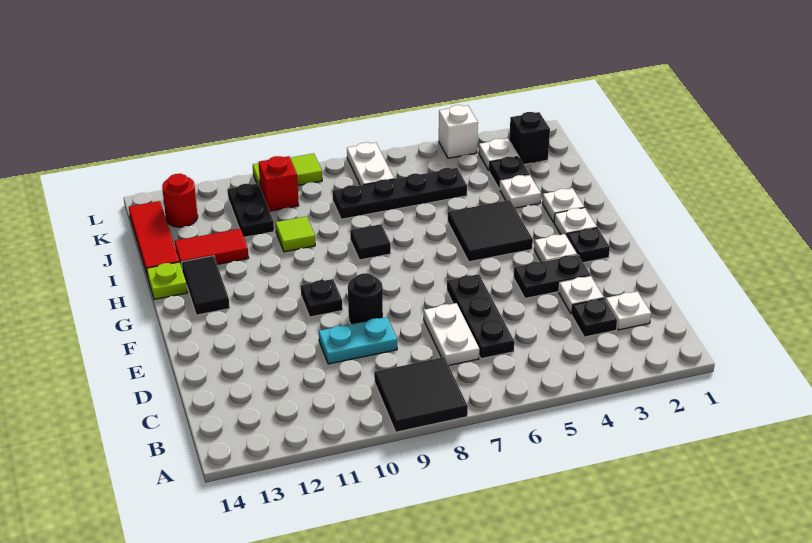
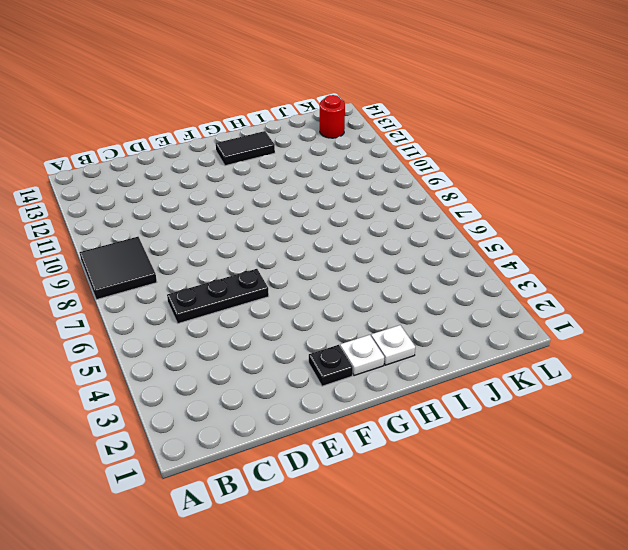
none -> white 1x1 plate [606,291,651,330]
none -> black 1x1 plate [572,298,617,337]
none -> white 1x2 plate [424,303,479,365]
none -> white 1x1 plate [559,276,604,314]

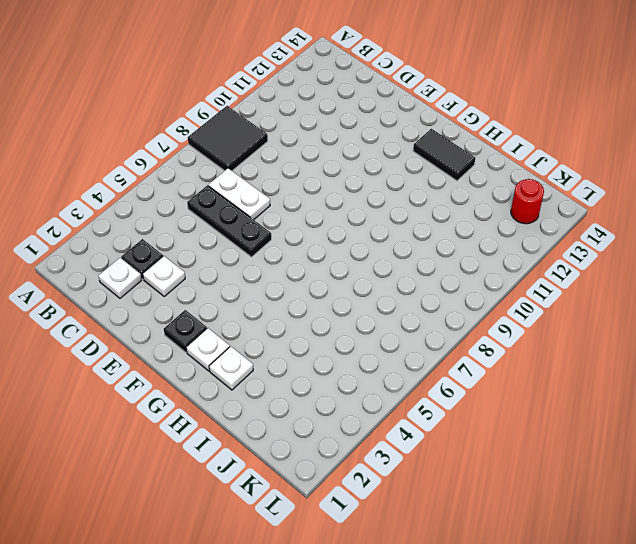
none -> cyan 1x2 plate [319,317,397,364]
none -> black 1x2 plate [514,255,590,298]
none -> black 1x1 round brick [348,273,383,324]
none -> white 1x1 plate [534,234,577,262]

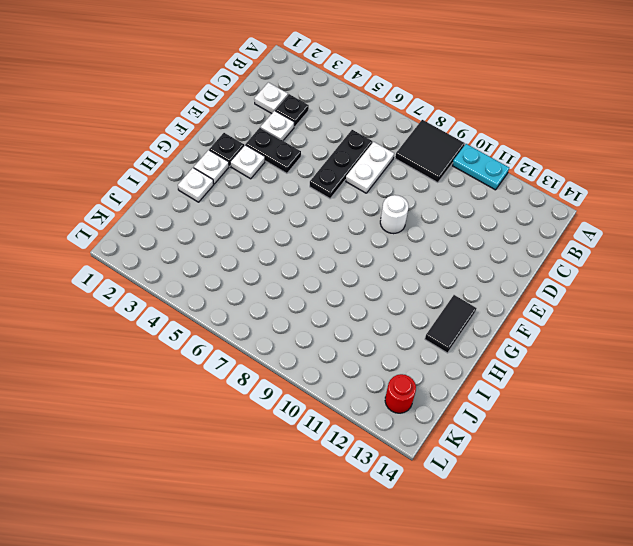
cyan 1x2 plate [452,144,509,190] -> cyan 1x2 plate moved to [319,317,397,364]
white 1x1 round brick [380,195,409,234] -> black 1x1 round brick [348,273,383,324]
none -> black 1x1 plate [301,279,343,317]
none -> black 2x2 tile [448,200,533,262]
none -> black 1x1 tile [350,224,391,260]
none -> lime 1x1 plate [147,262,187,299]

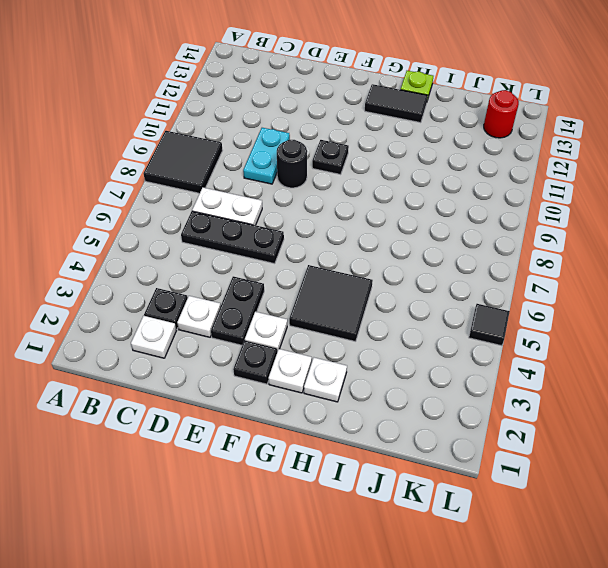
black 1x1 tile [469,304,510,346] -> black 1x1 tile moved to [350,224,391,260]
none -> white 1x1 plate [500,175,541,208]
none -> lime 1x1 tile [276,216,315,252]
none -> red 1x2 tile [175,229,249,267]
none -> red 1x3 tile [129,201,179,276]

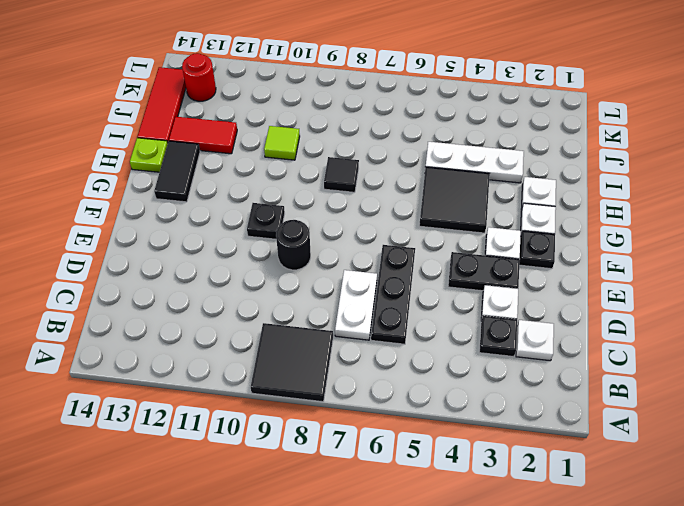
white 1x3 plate [426,142,524,183] -> white 1x1 plate [500,175,541,208]
none -> cyan 1x2 plate [319,317,397,364]
none -> black 1x1 plate [489,156,529,189]
none -> black 1x4 plate [332,168,467,219]
none -> black 1x2 plate [228,183,274,237]

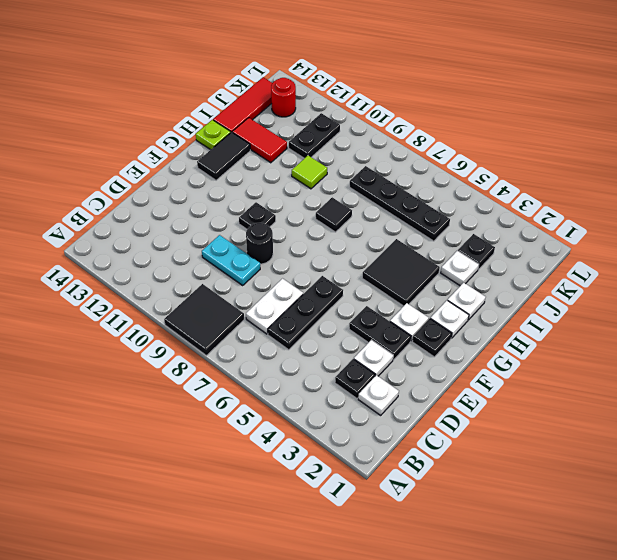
none -> black 1x1 brick [509,112,550,165]
none -> white 1x1 plate [479,139,518,170]
none -> white 1x2 plate [347,142,394,185]
none -> red 1x1 brick [259,156,299,211]

